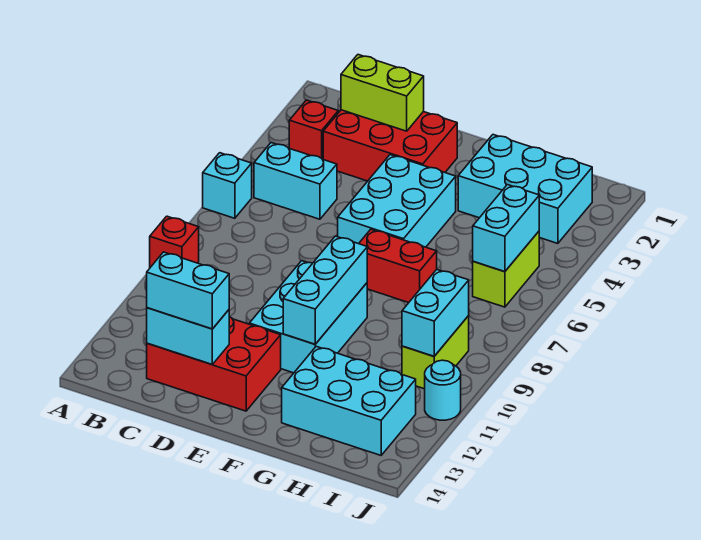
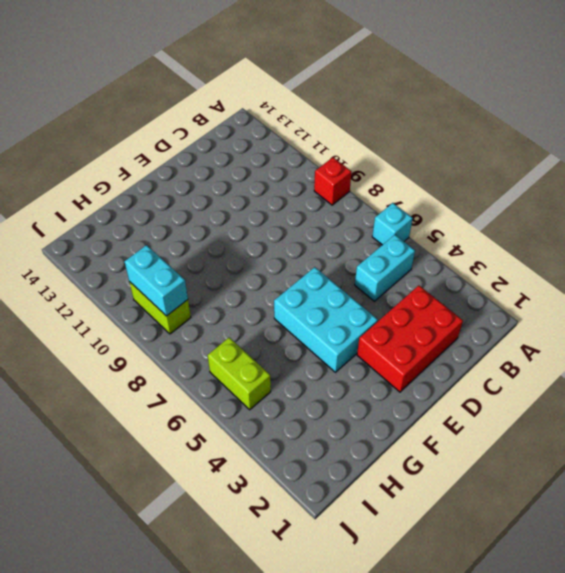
none -> red 1x1 brick [289,100,338,159]
none -> red 2x3 brick [147,317,281,411]
none -> cyan 2x3 brick [249,261,367,373]

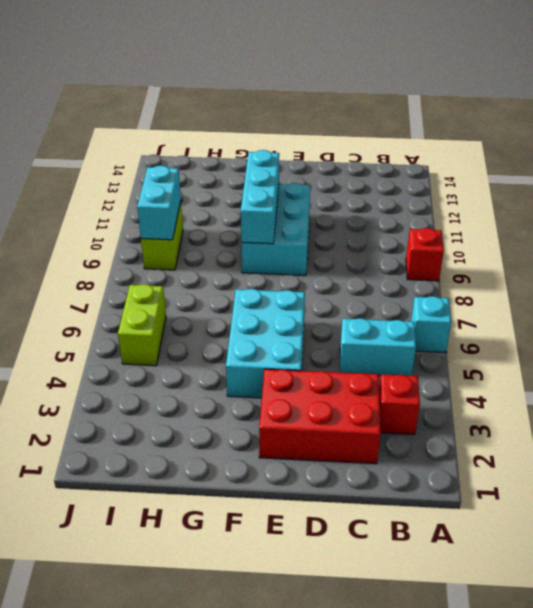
none -> red 2x3 brick [147,317,281,411]
none -> red 1x2 brick [359,229,437,303]
none -> cyan 2x3 brick [458,135,592,244]

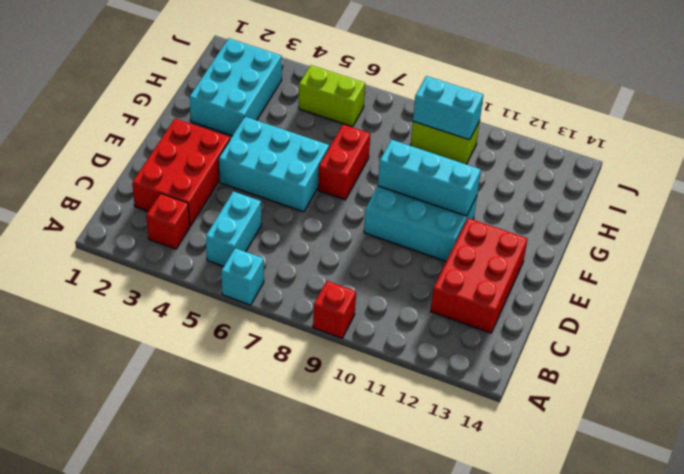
none -> cyan 2x3 brick [282,346,416,455]
none -> cyan 1x1 round brick [425,360,461,420]
none -> lime 1x2 brick [341,55,424,131]

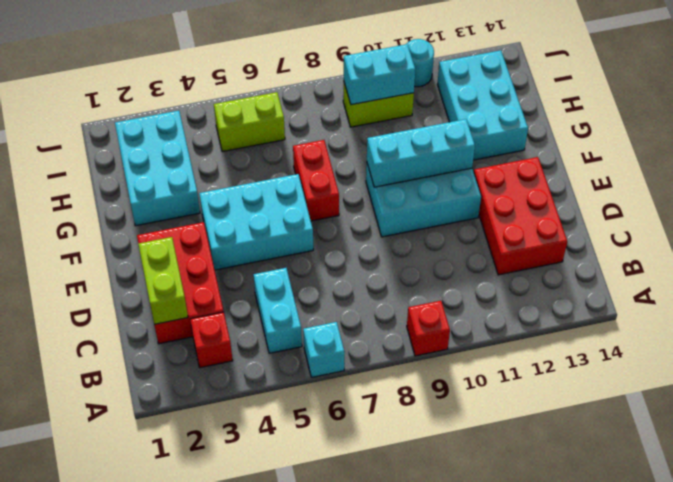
none -> cyan 1x2 brick [147,308,229,364]
none -> cyan 1x2 brick [473,185,539,272]
none -> cyan 1x2 brick [147,252,229,329]

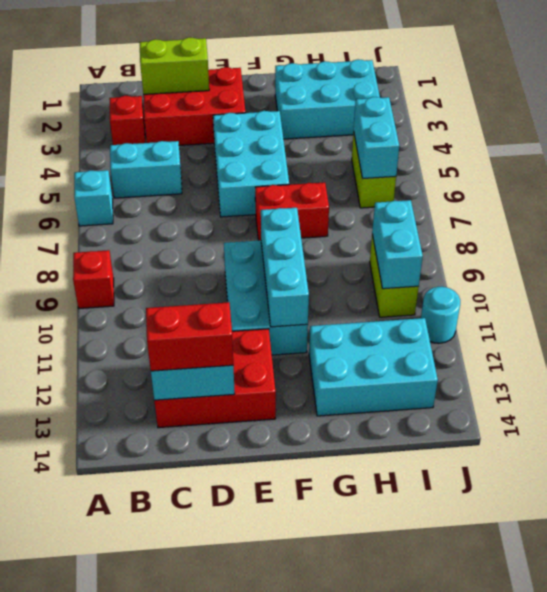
red 1x2 brick [146,302,233,371] -> cyan 1x2 brick [147,252,229,329]

